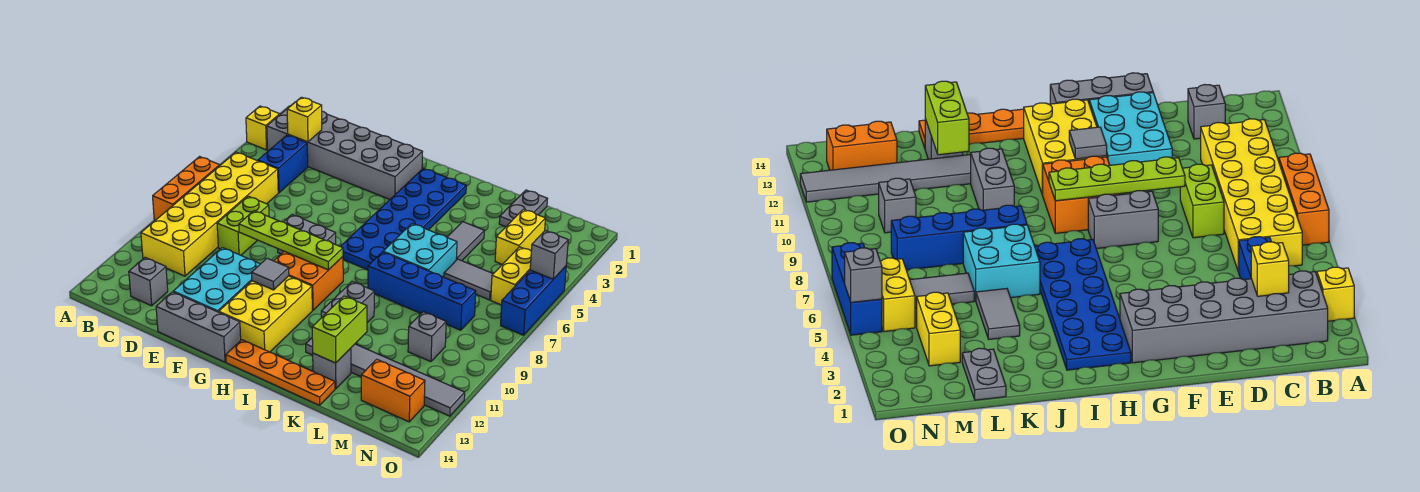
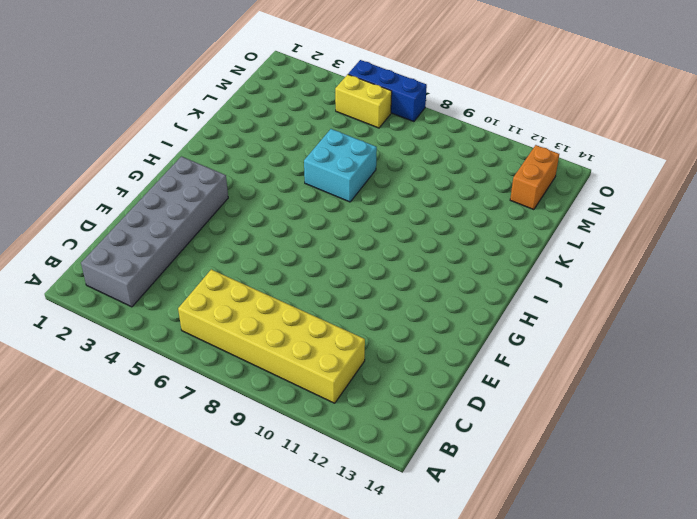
none -> yellow 1x1 brick [246,106,280,150]
none -> orange 1x3 brick [153,157,220,220]
none -> blue 1x2 brick [258,135,308,193]
none -> grey 1x1 brick [129,258,168,306]

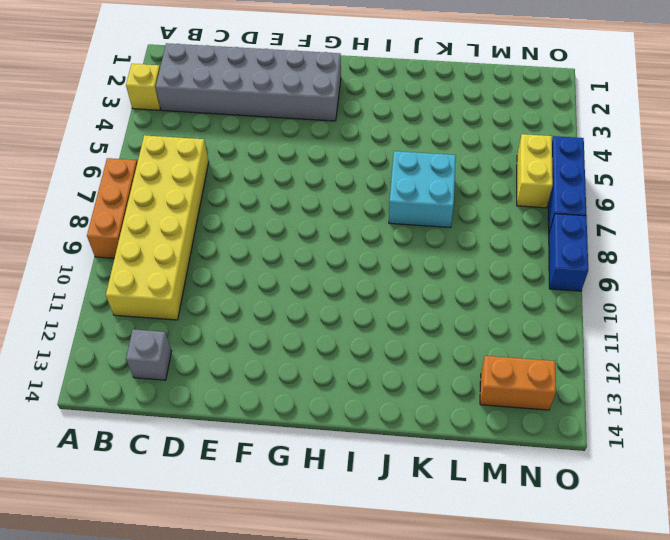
blue 1x2 brick [549,214,588,291] -> blue 1x2 brick moved to [258,135,308,193]
none -> lime 1x2 brick [217,196,269,255]
none -> cyan 2x3 brick [173,248,260,312]
none -> grey 1x3 brick [156,292,241,362]
none -> grey 1x2 brick [278,215,336,254]

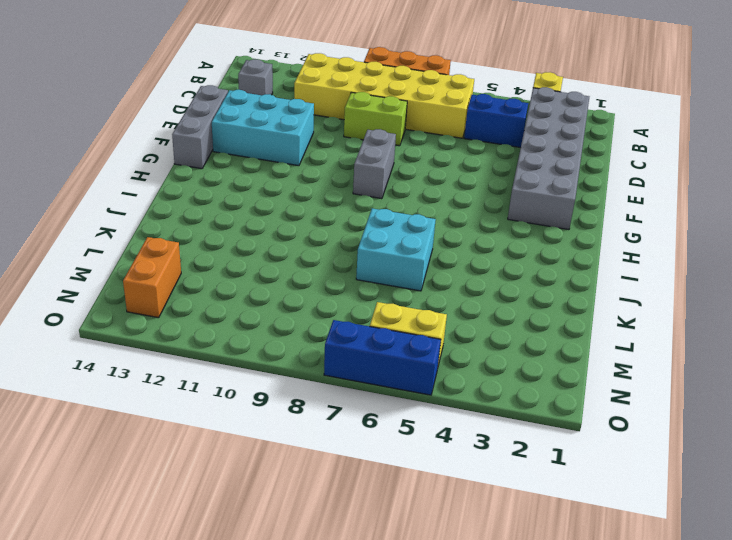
none -> orange 2x2 brick [274,251,343,310]
none -> yellow 2x3 brick [219,276,312,352]
none -> blue 2x6 plate [340,168,466,270]
none -> orange 1x4 plate [226,340,335,405]

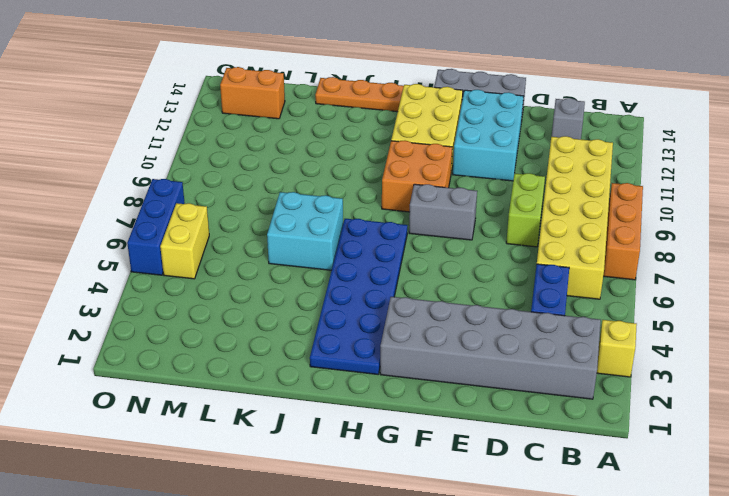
none -> blue 1x4 brick [368,252,476,330]
none -> grey 1x2 brick [321,282,374,323]
none -> grey 1x6 tile [306,338,465,416]
none -> grey 1x2 tile [447,222,484,261]

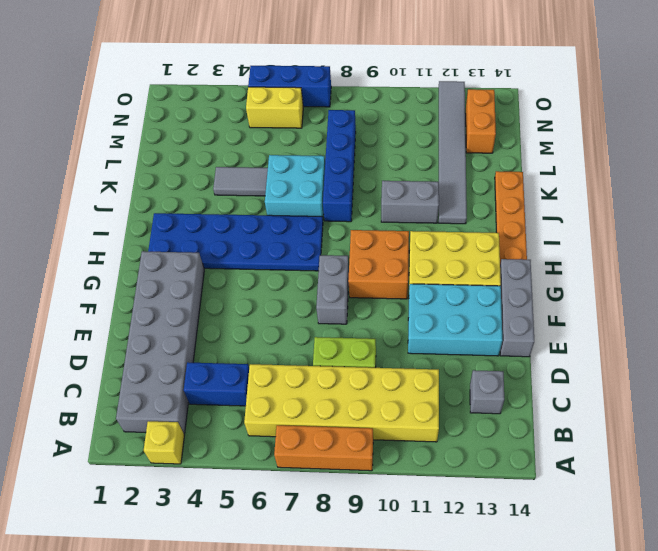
none -> grey 1x1 brick [313,348,351,389]
none -> grey 1x2 plate [499,190,547,227]
none -> grey 1x2 tile [444,259,493,300]
none -> yellow 1x2 brick [495,209,545,264]

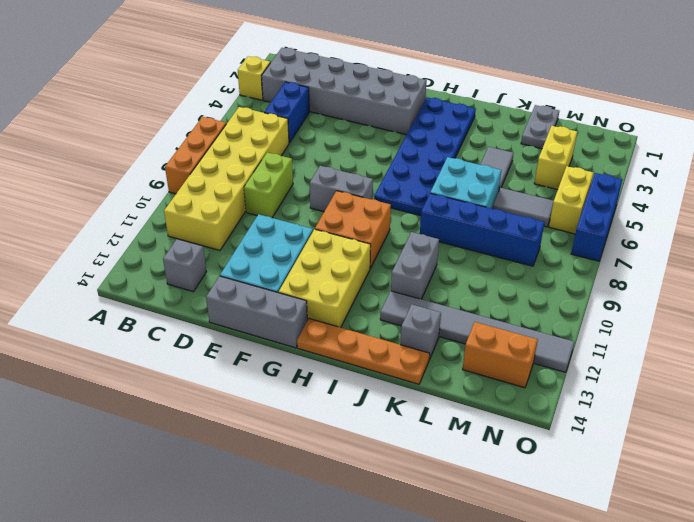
none -> grey 1x1 brick [408,312,446,362]
none -> yellow 1x1 brick [287,97,322,142]
none -> lime 1x4 plate [239,211,343,270]
none -> grey 1x1 tile [252,258,289,290]

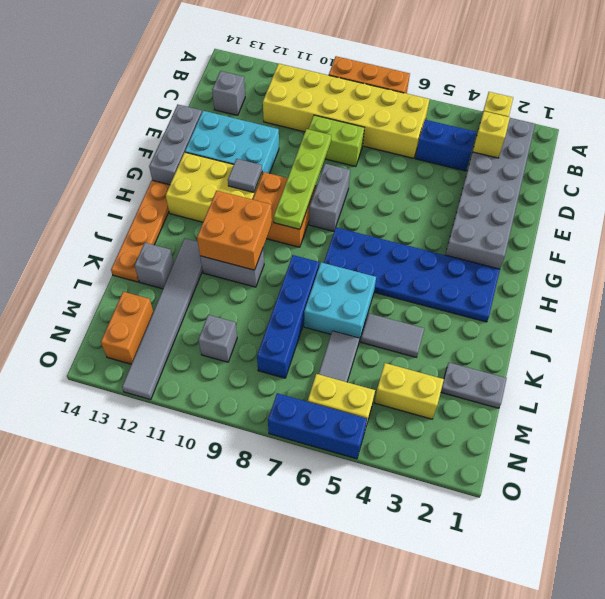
orange 2x2 brick [197,190,272,270] -> none
none -> lime 1x2 brick [312,296,367,363]
none -> grey 1x1 brick [530,231,568,279]

